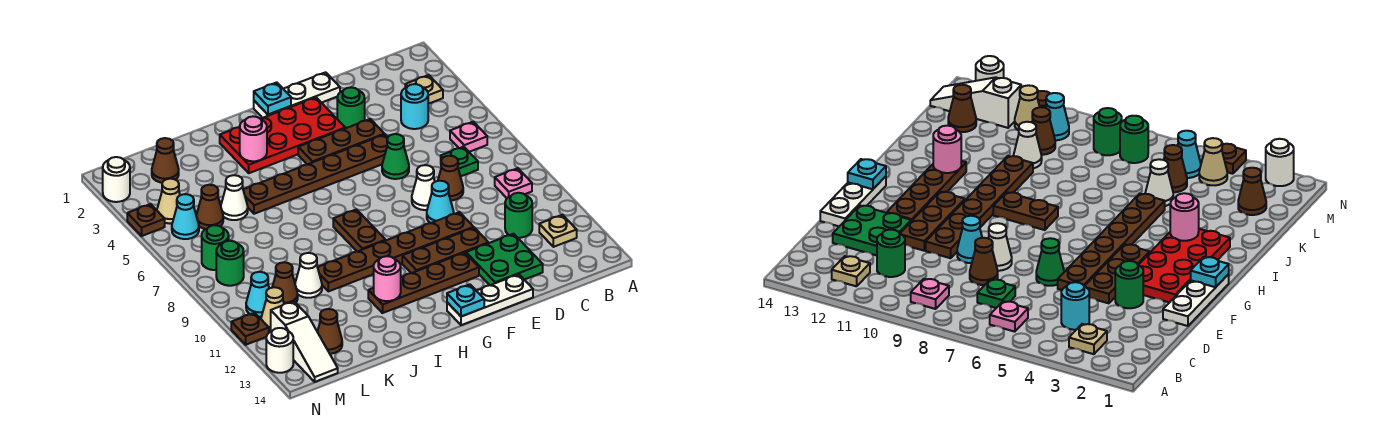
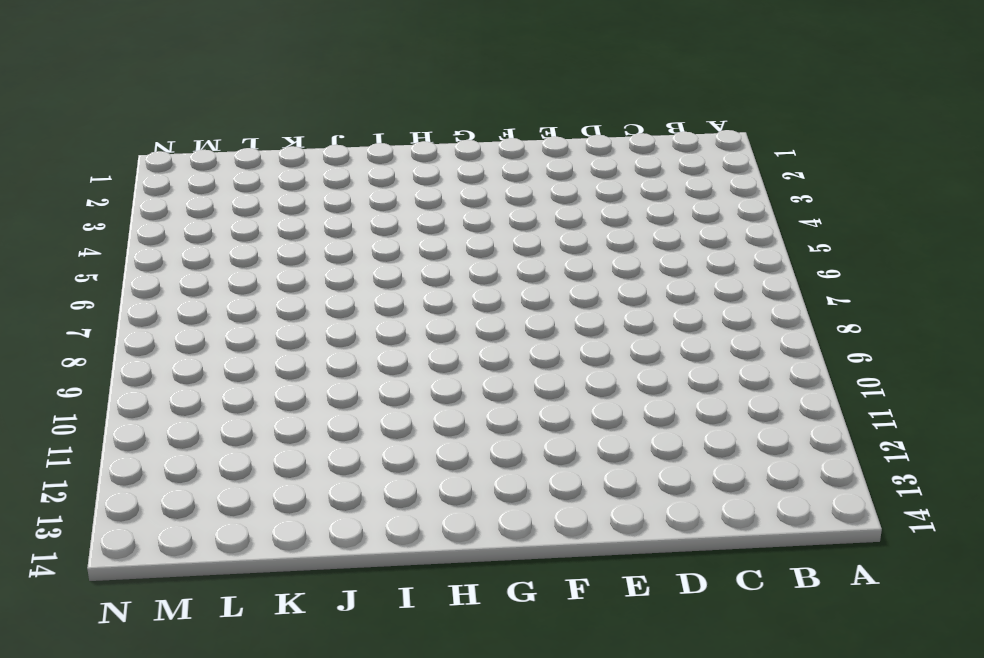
none -> tan 1x1 plate [405,75,443,104]
none -> pink 1x1 plate [450,122,487,152]
none -> pink 1x1 plate [495,168,532,198]
none -> tan 1x1 plate [539,215,577,247]

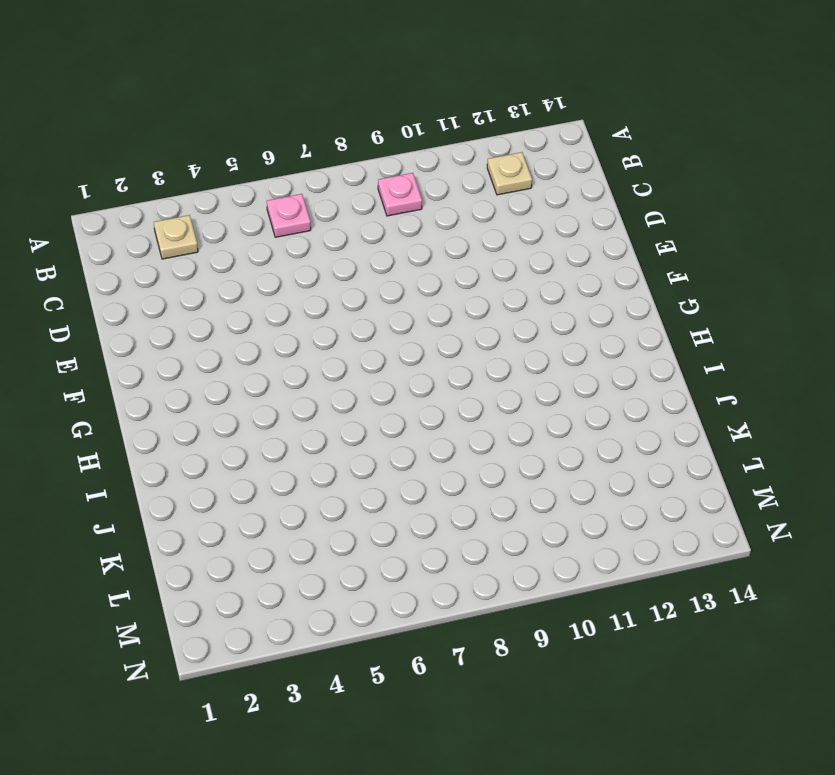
none -> cyan 1x1 round brick [401,84,428,129]
none -> green 1x1 plate [441,147,478,176]
none -> green 1x1 round brick [505,193,532,238]
none -> brown 1x1 cone [438,156,463,200]

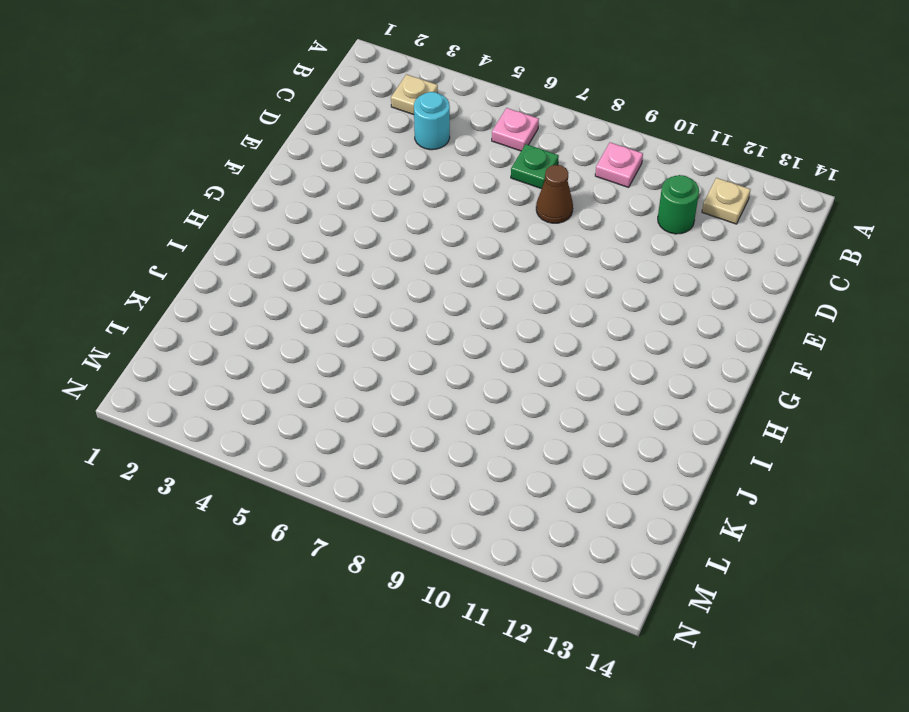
none -> green 2x2 plate [466,234,543,285]
none -> white 1x3 plate [254,72,340,118]
none -> green 1x1 round brick [337,87,365,128]
none -> brown 1x3 plate [298,119,385,164]

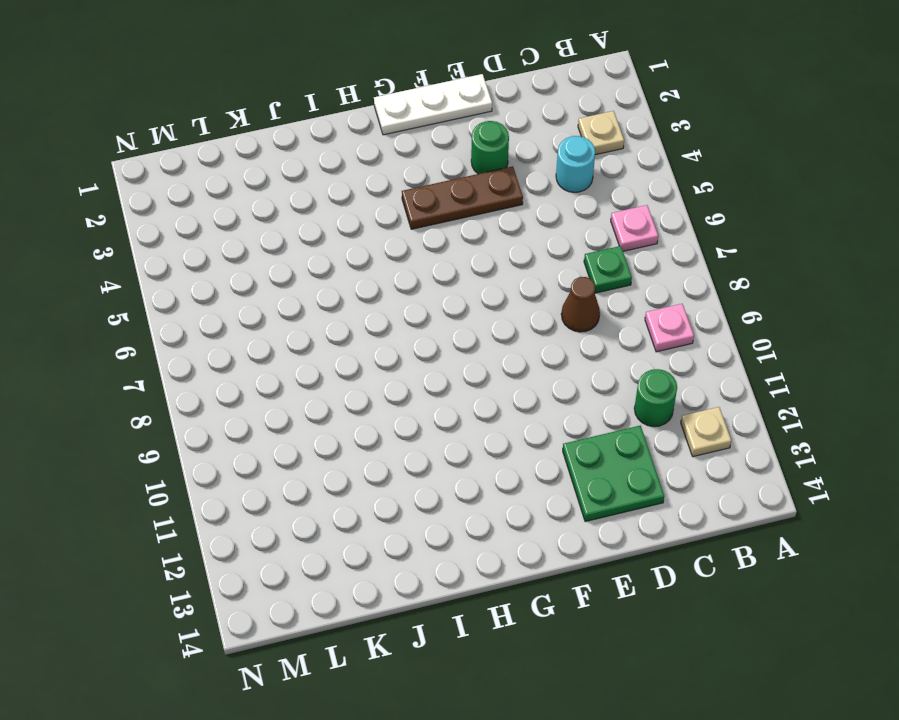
none -> brown 1x6 plate [243,135,388,214]
none -> green 1x1 cone [382,134,409,179]
none -> white 1x1 cone [412,165,435,210]
none -> cyan 1x1 cone [427,181,454,223]

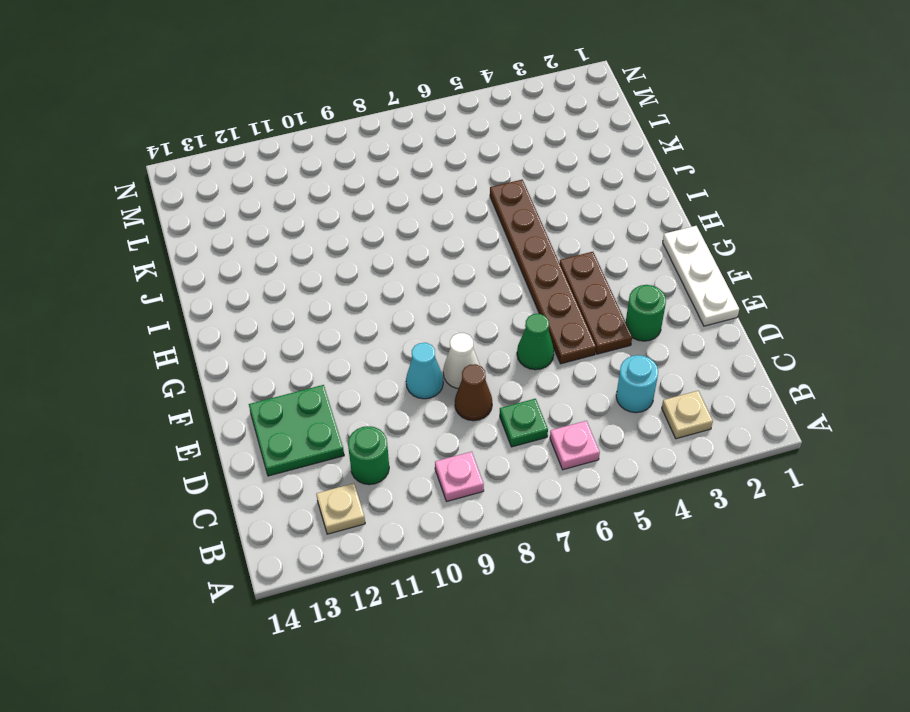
none -> brown 1x6 plate [318,212,474,291]
none -> brown 1x3 plate [402,228,489,273]
none -> white 1x3 plate [447,274,533,325]
none -> red 2x4 plate [220,97,345,173]

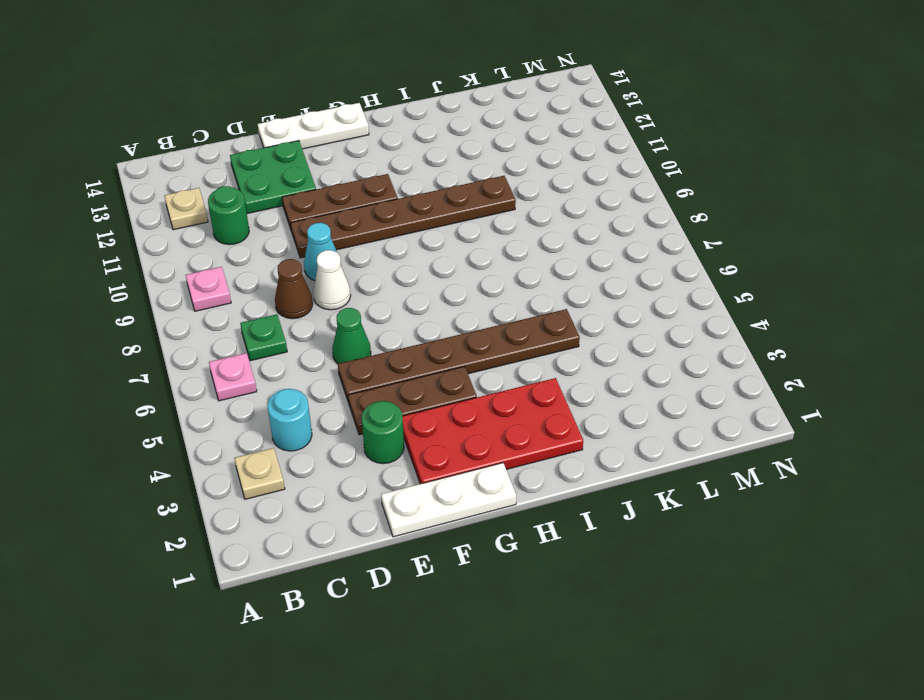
none -> brown 1x4 plate [368,253,479,313]
none -> brown 1x2 plate [333,209,386,252]
none -> white 1x1 cone [221,175,248,220]
none -> white 1x1 cone [295,253,322,298]

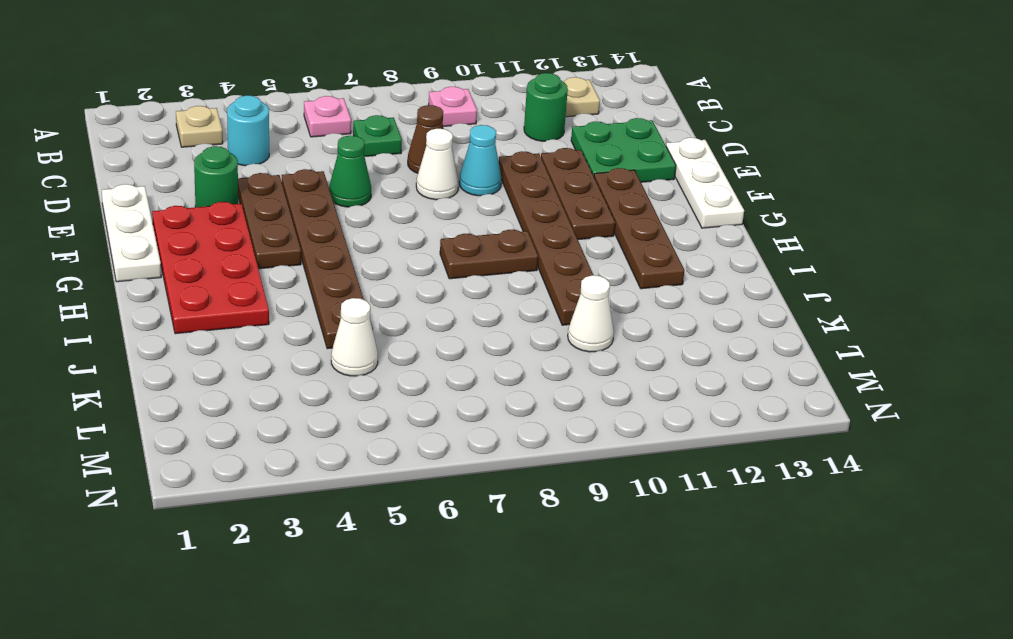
none -> brown 1x1 cone [152,138,179,183]
none -> brown 1x1 cone [196,185,223,229]
none -> brown 1x1 cone [272,262,298,304]
none -> brown 1x1 cone [317,309,342,354]

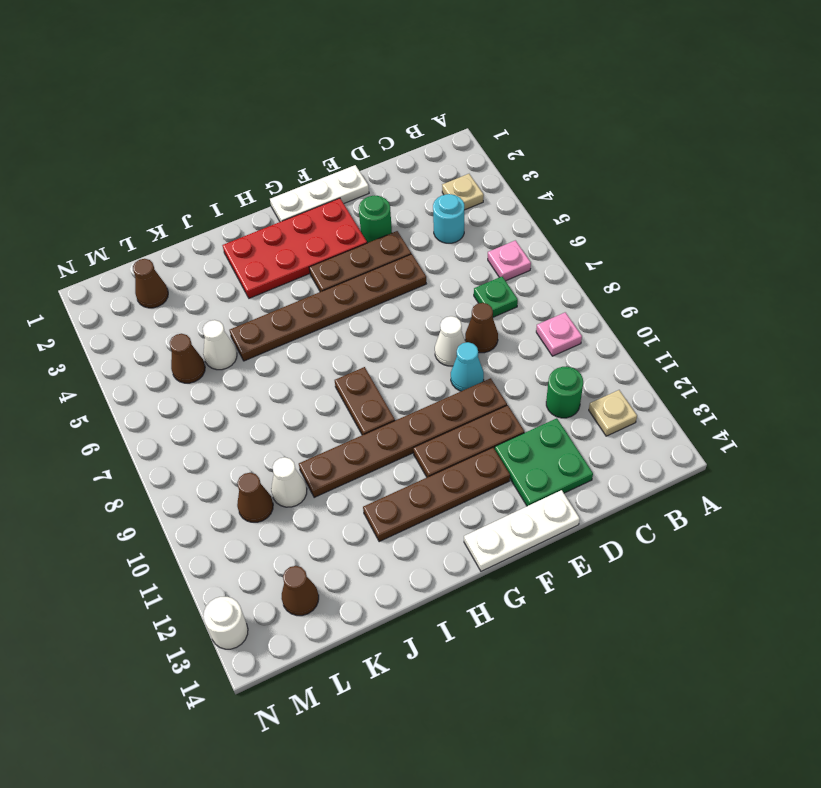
none -> green 1x1 cone [382,134,409,179]
none -> tan 1x1 cone [157,179,180,224]
none -> cyan 1x1 cone [172,194,199,239]
none -> green 1x1 round brick [202,225,229,270]

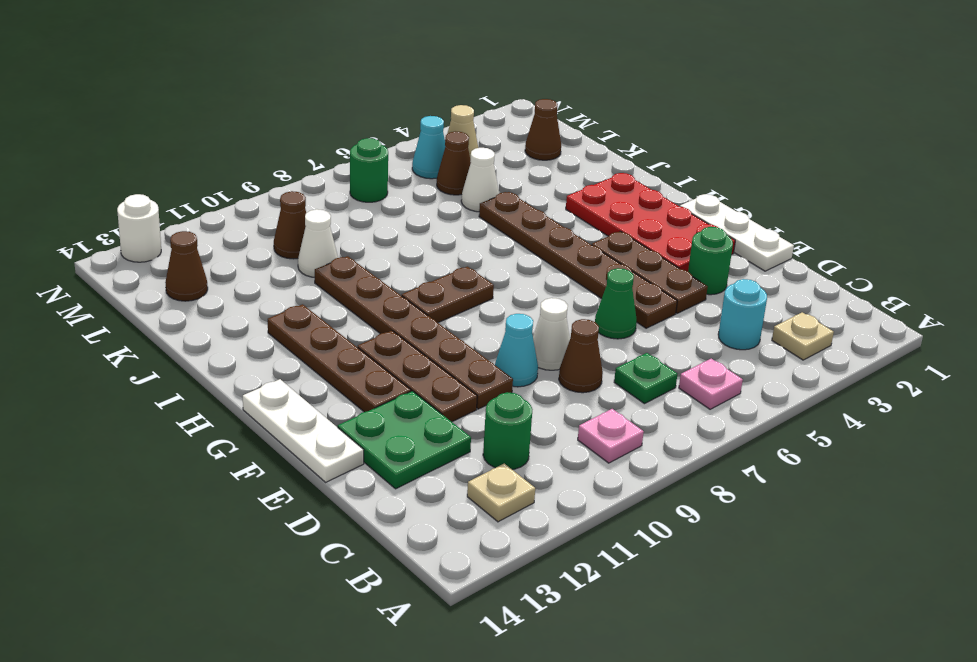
none -> green 1x1 round brick [216,241,244,286]
none -> cyan 1x1 cone [246,272,269,317]
none -> tan 1x1 cone [261,287,284,332]
none -> white 1x3 slope [271,301,338,382]

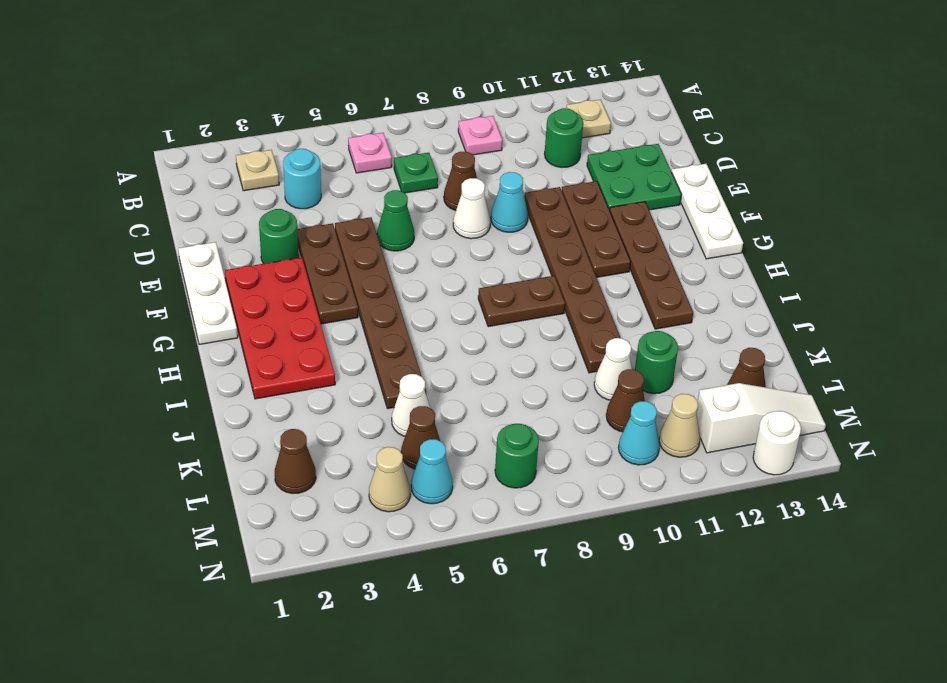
green 1x1 round brick [635,331,678,394] -> green 1x1 round brick moved to [216,241,244,286]
none -> white 1x1 round brick [103,157,130,202]
none -> brown 1x1 plate [127,204,165,236]
none -> brown 1x1 plate [231,313,269,345]
none -> cyan 1x1 plate [254,82,291,115]

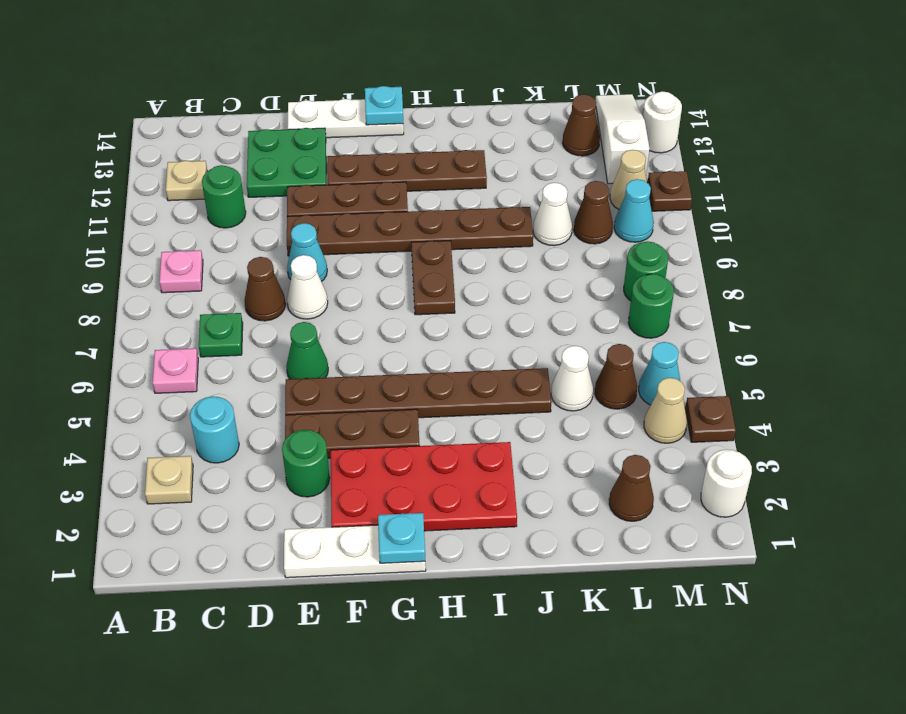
none -> pink 1x1 round brick [240,116,267,161]
none -> pink 1x1 round brick [374,256,401,301]

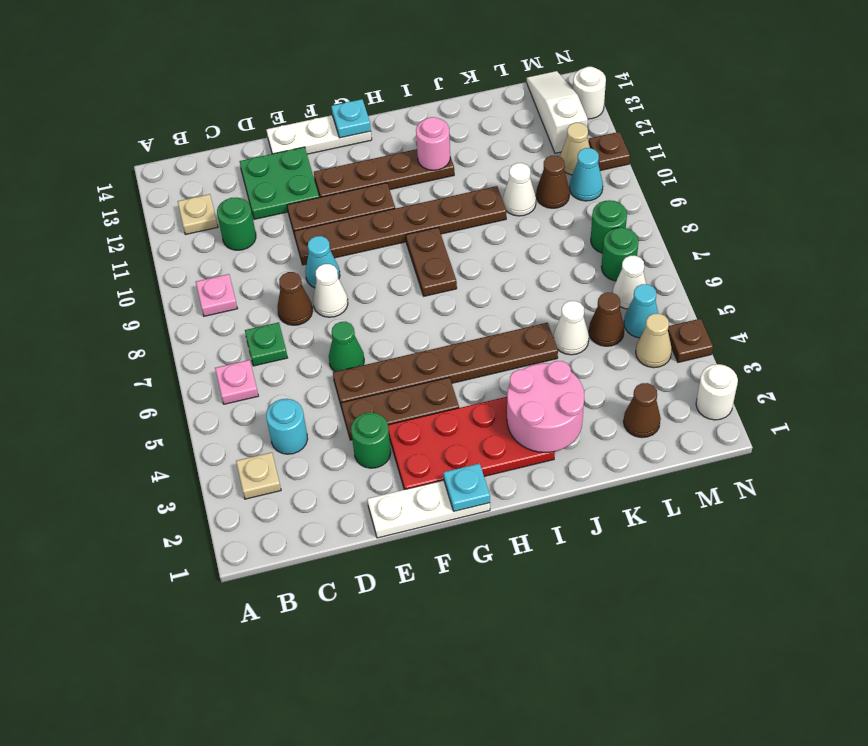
pink 2x2 round brick [507,361,584,452] -> pink 1x1 round brick [240,116,267,161]
white 1x1 cone [613,256,646,309] -> none
none -> brown 1x1 cone [317,309,342,354]

